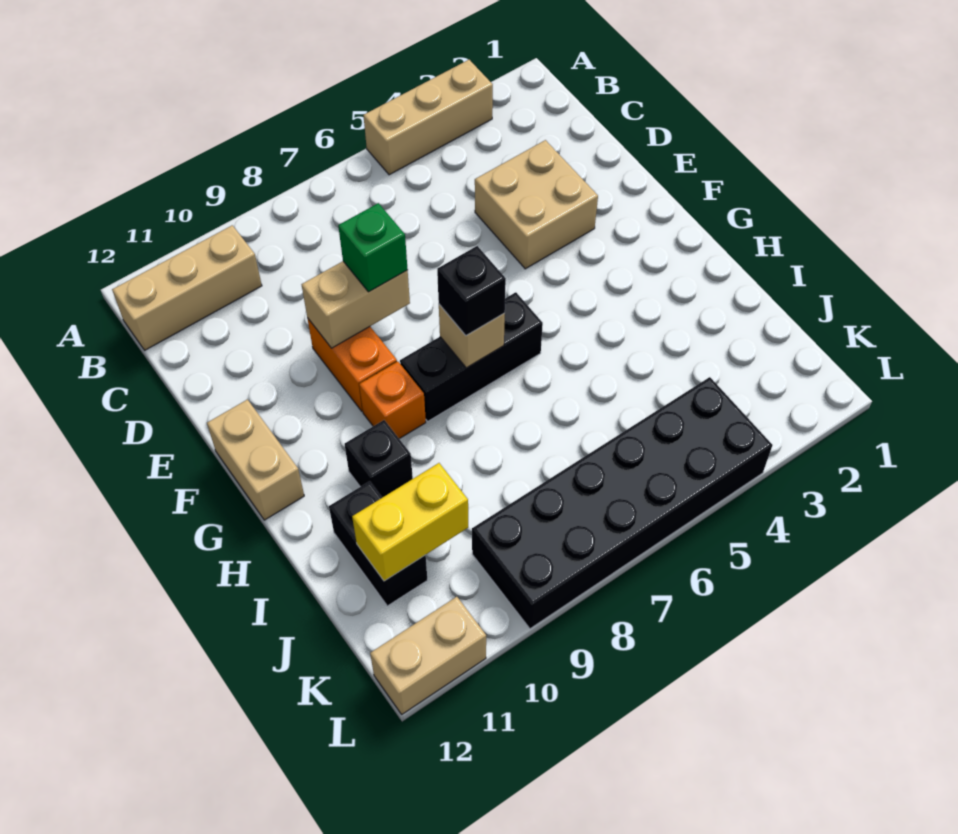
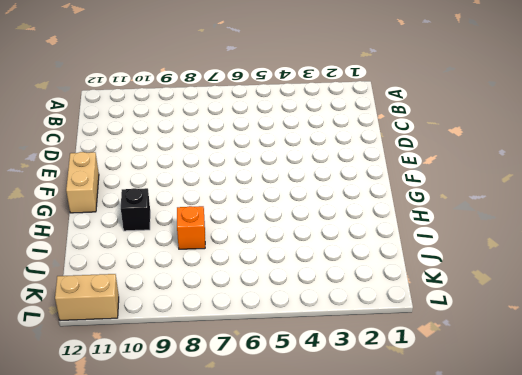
orange 1x1 brick [177,206,205,249] -> orange 1x1 brick moved to [359,362,426,439]
none -> tan 1x3 brick [363,60,493,175]
none -> tan 1x3 brick [112,225,262,350]
none -> tan 2x2 brick [475,140,598,269]

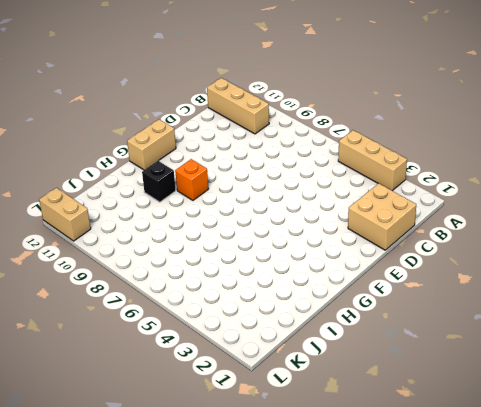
tan 2x2 brick [348,183,416,250] -> tan 2x2 brick moved to [475,140,598,269]
none -> orange 1x2 brick [307,318,397,411]
none -> black 1x3 brick [400,292,543,421]
none -> black 1x2 brick [329,481,427,606]

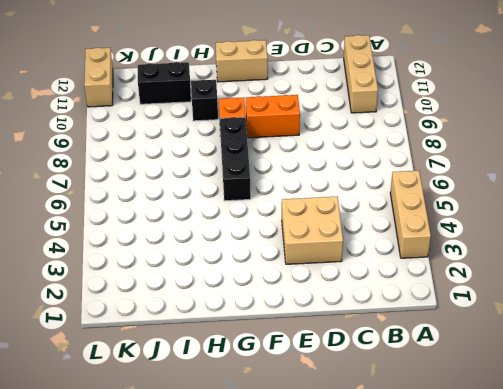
none -> black 2x6 brick [472,377,773,629]
none -> tan 1x2 brick [302,261,410,348]
none -> tan 1x1 brick [439,305,505,368]

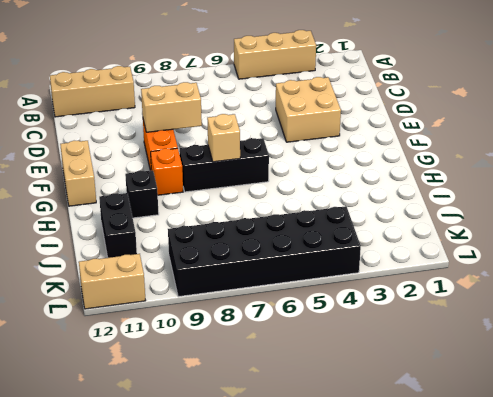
none -> yellow 1x2 brick [352,463,468,581]
none -> green 1x1 brick [338,203,408,292]
none -> black 1x1 brick [437,246,506,336]

